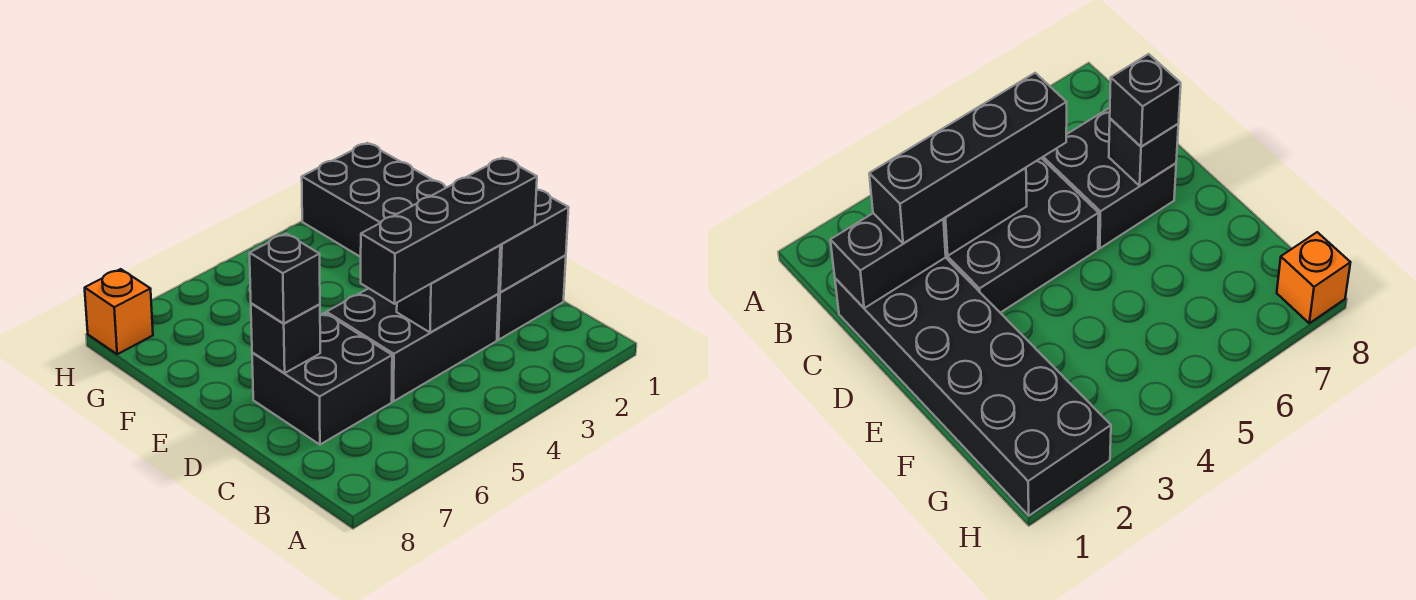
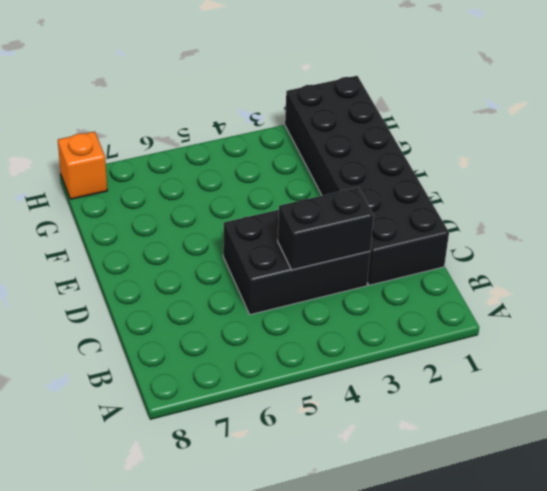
none -> black 2x2 brick [252,313,392,445]
none -> black 1x2 brick [499,189,569,292]

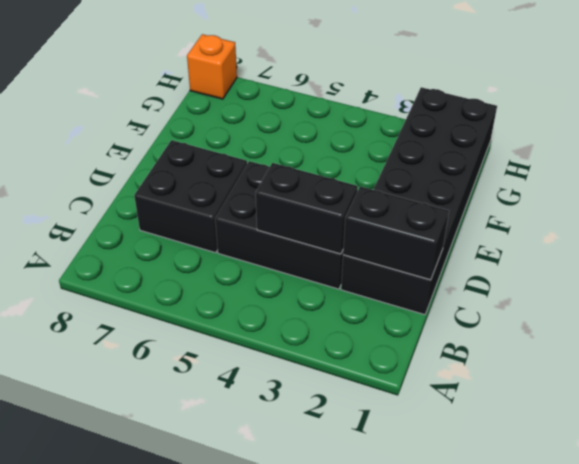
none -> black 1x1 brick [251,303,320,373]
none -> black 1x4 brick [361,158,537,304]

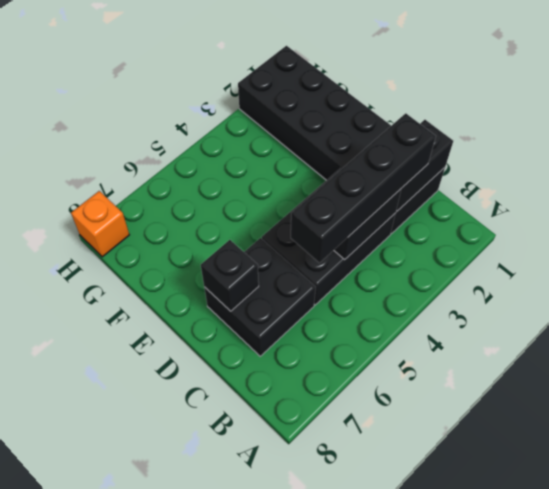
none -> black 1x1 brick [250,234,320,323]

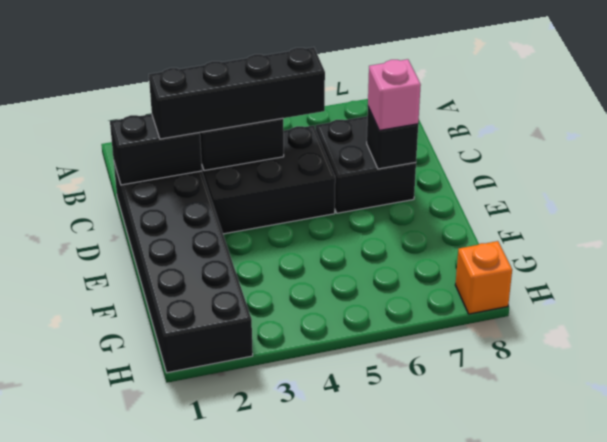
pink 1x1 brick [368,59,421,130] -> black 1x1 brick [250,234,320,323]

